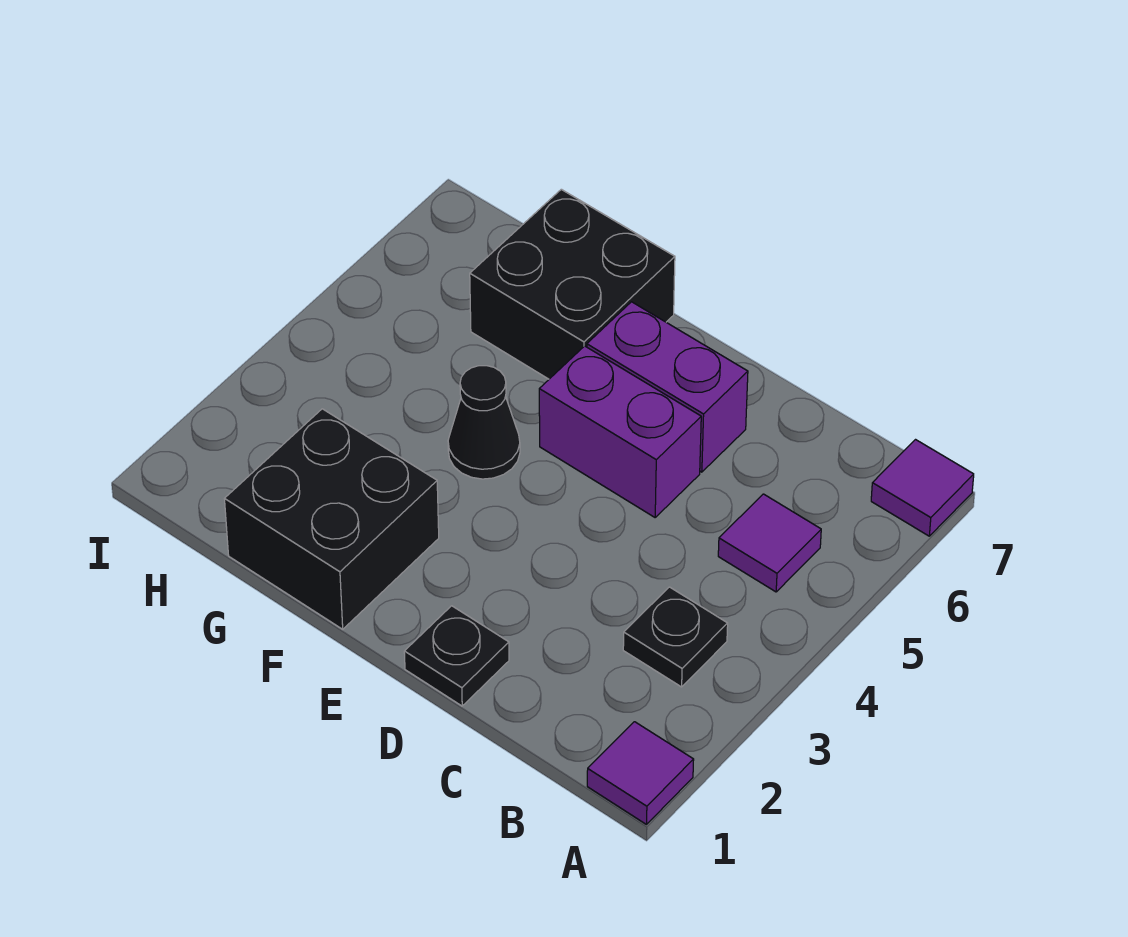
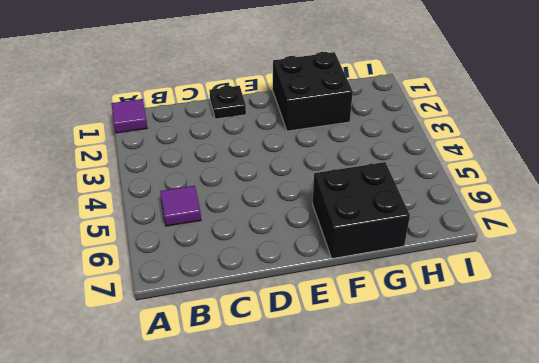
none -> purple 1x1 tile [871,440,974,536]
none -> black 1x1 plate [623,587,728,687]

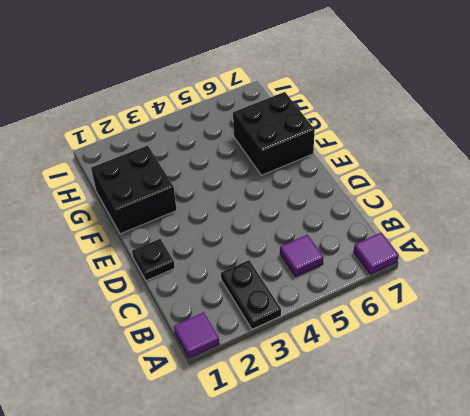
black 1x2 plate [221,260,281,329] -> black 1x1 plate [623,587,728,687]
none -> purple 1x2 brick [539,346,701,517]
none -> purple 1x2 brick [587,302,748,472]

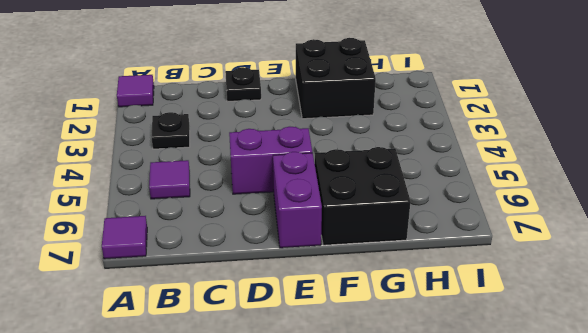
purple 1x2 brick [273,152,322,248] -> purple 1x2 brick turned to [587,302,748,472]
none -> black 1x1 cone [448,366,520,479]

